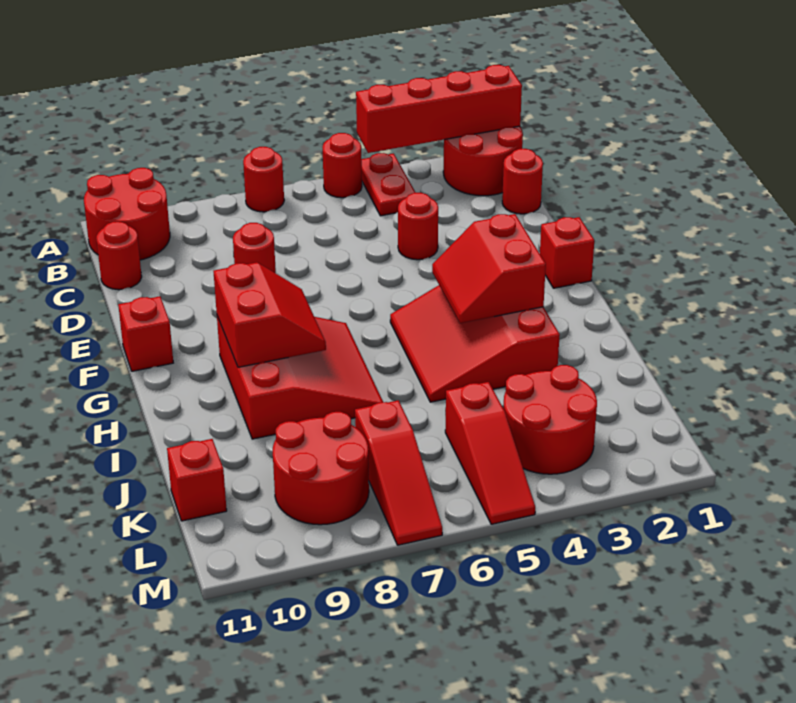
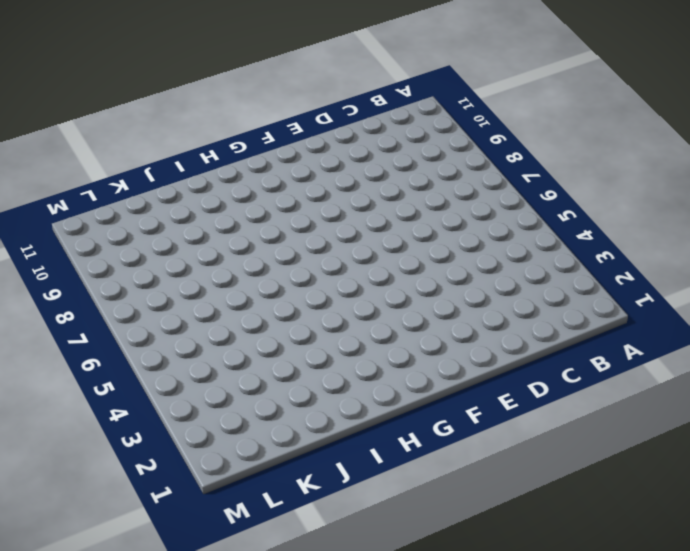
none -> red 2x2 round brick [443,126,523,196]
none -> red 1x2 plate [362,153,416,216]
none -> red 1x1 round brick [323,133,362,198]

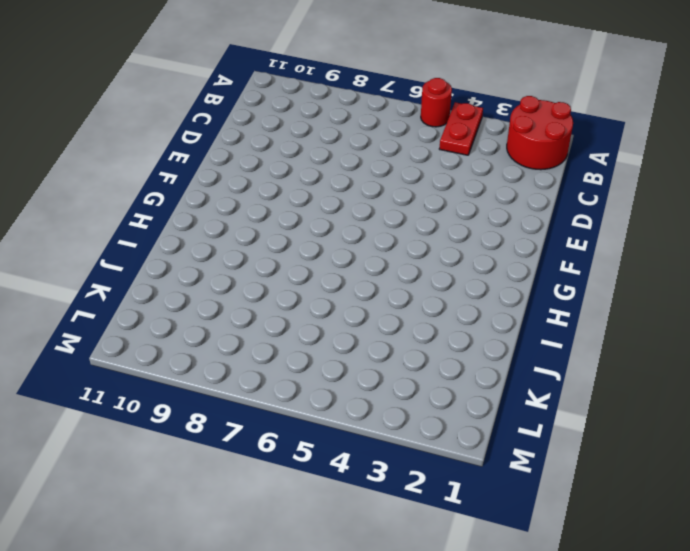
none -> red 1x1 round brick [243,147,284,212]
none -> red 2x2 round brick [84,168,170,260]
none -> red 1x1 round brick [502,149,543,214]

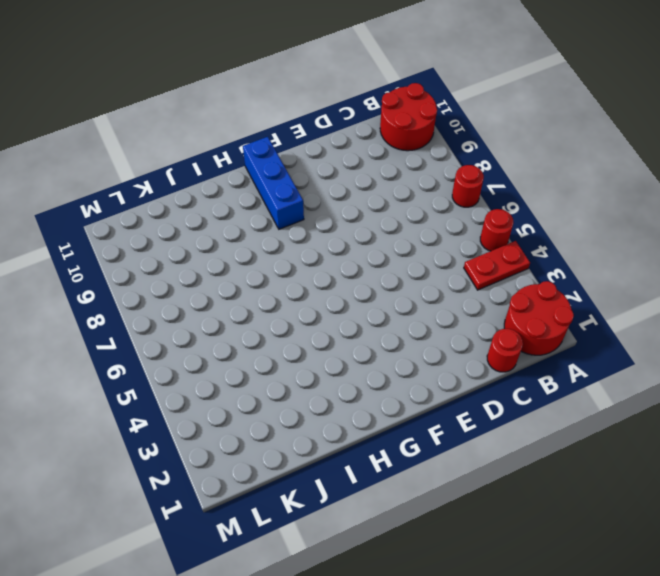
blue 1x3 brick [243,137,304,229] -> red 3x3 slope [217,316,383,439]
none -> red 1x1 round brick [96,222,142,290]
none -> red 1x1 round brick [398,193,438,260]
none -> red 1x1 round brick [233,223,276,273]

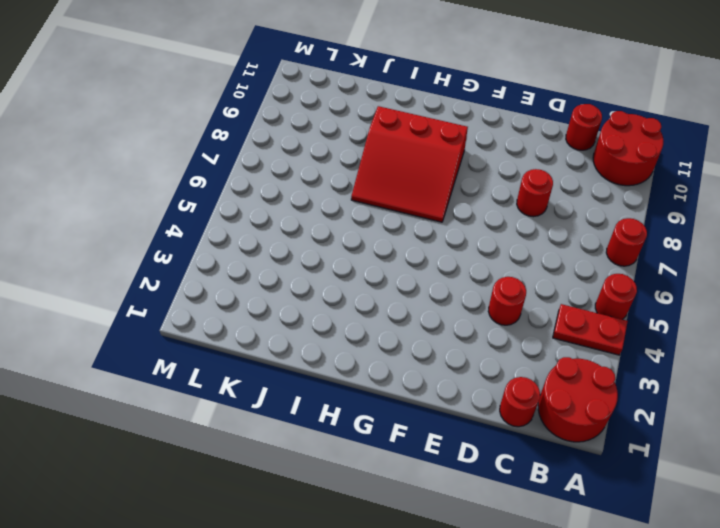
none -> red 1x1 brick [540,217,594,288]
none -> red 1x1 brick [118,296,173,371]
none -> red 3x3 slope [390,285,560,402]

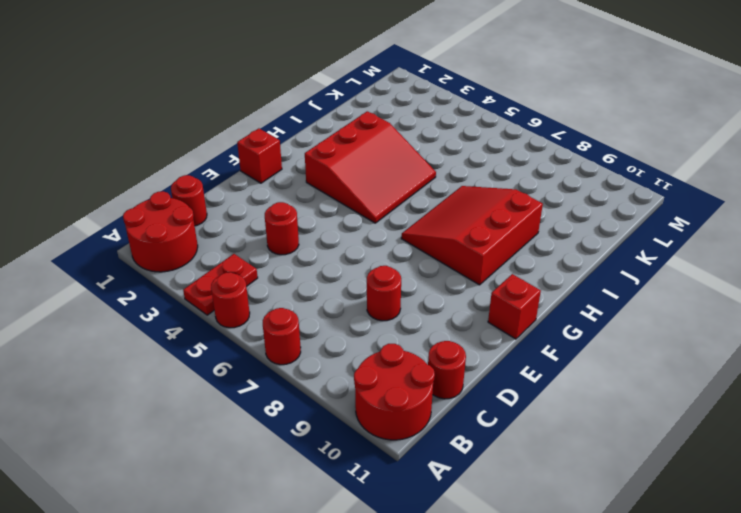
none -> red 2x2 round brick [503,365,597,474]
none -> red 1x3 slope [445,382,535,524]
none -> red 1x3 slope [355,400,442,545]

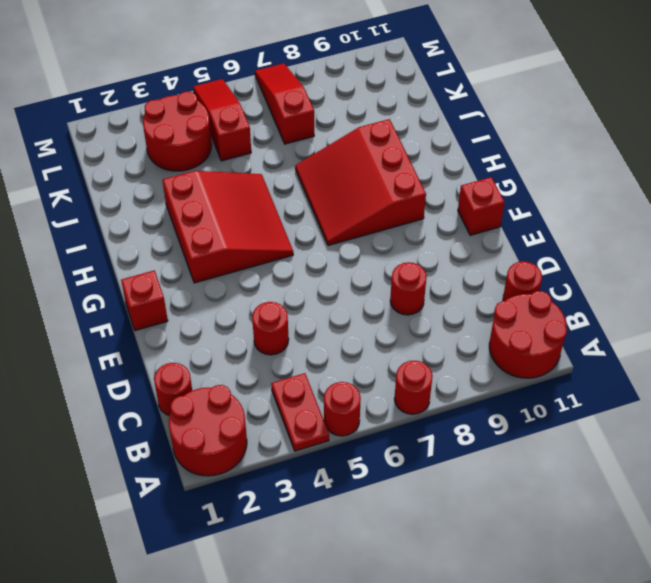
none -> red 2x2 round brick [273,412,369,525]
none -> red 1x1 brick [167,439,227,521]
none -> red 1x4 brick [356,65,522,153]

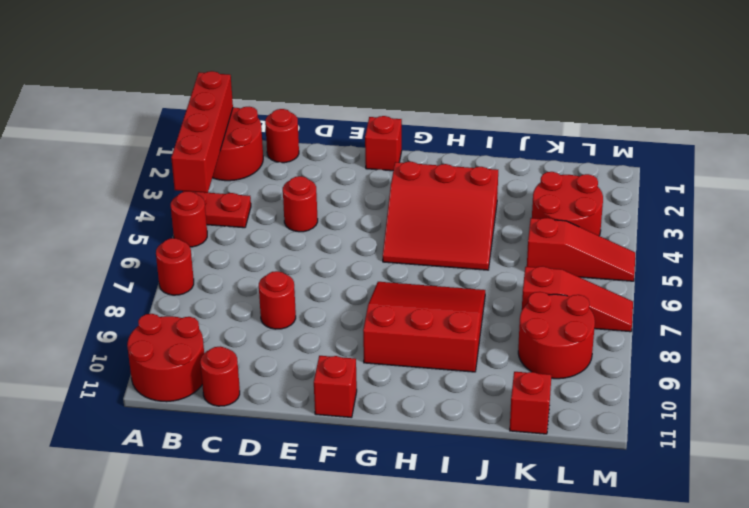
none -> red 2x2 slope [432,214,546,323]
none -> red 2x2 slope [214,262,326,367]

